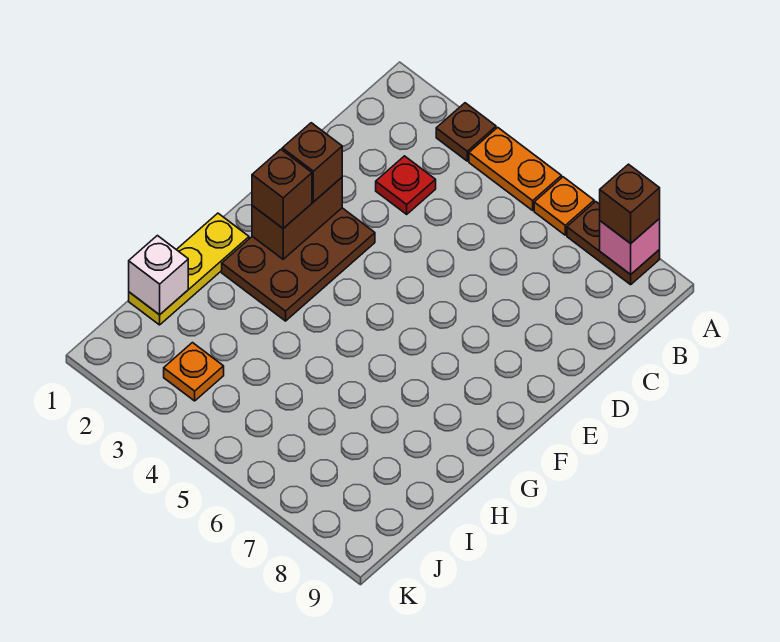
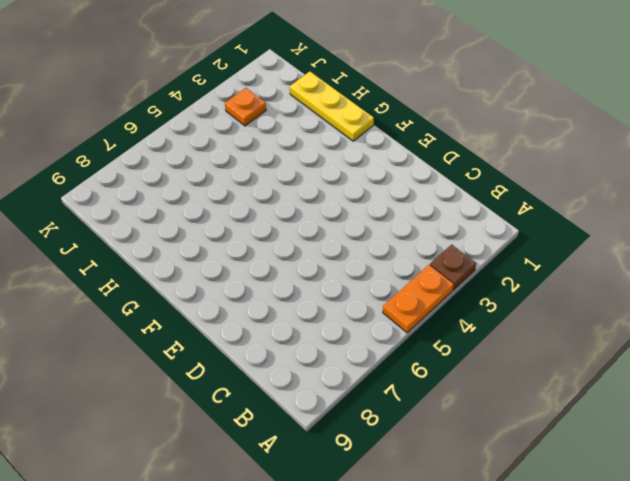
none -> orange 1x1 plate [534,177,594,235]
none -> brown 1x2 plate [567,202,660,285]
none -> red 1x1 plate [376,156,436,214]

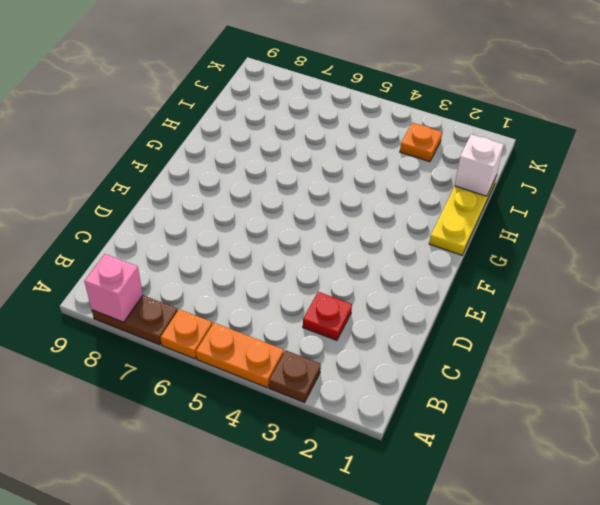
none -> brown 2x3 plate [222,208,375,321]
none -> brown 1x2 brick [252,177,342,259]
none -> brown 1x1 brick [600,164,660,244]

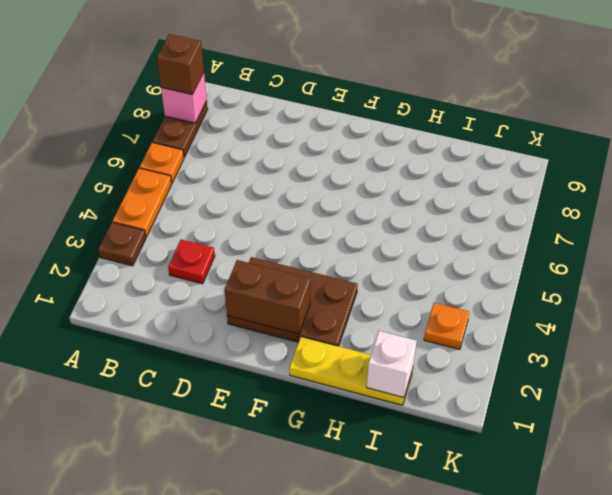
none -> brown 1x1 brick [282,123,342,202]
none -> brown 1x1 brick [252,150,312,228]

